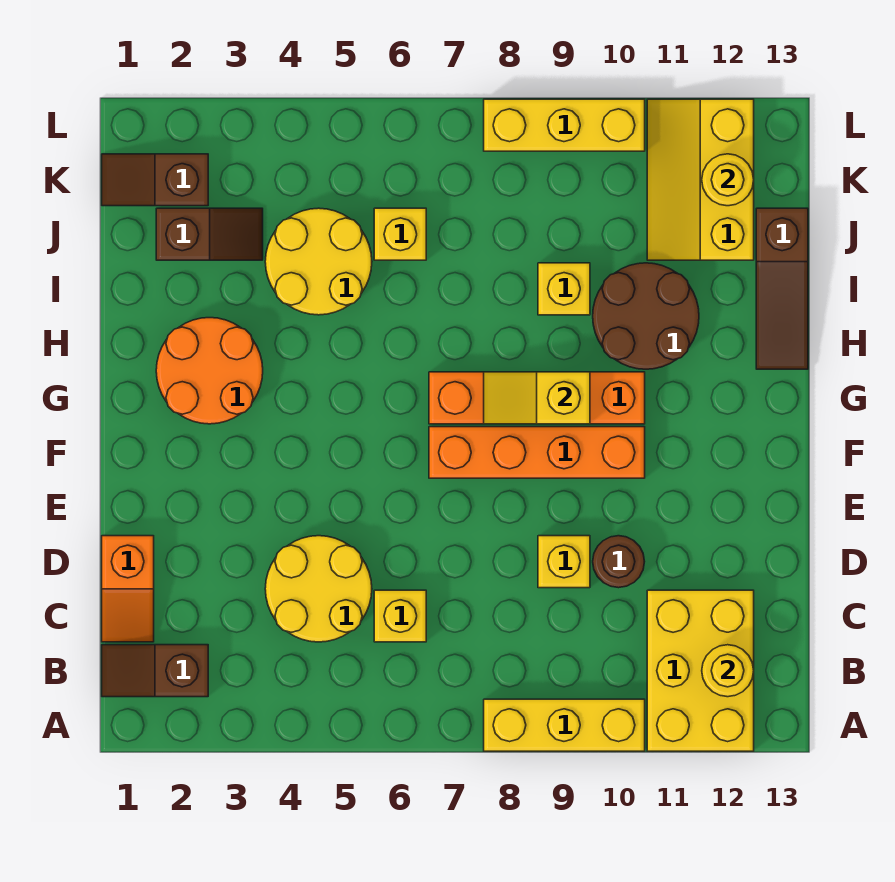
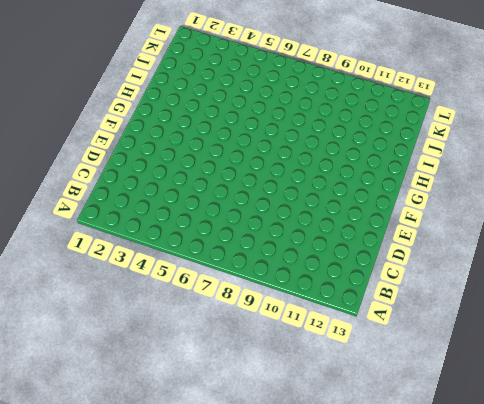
none -> yellow 1x3 brick [484,699,645,751]
none -> yellow 2x3 brick [647,590,754,751]
none -> brown 1x2 slope [102,645,208,697]

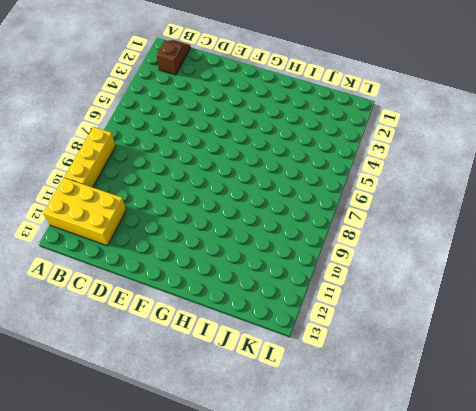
none -> orange 1x2 slope [102,536,154,642]
none -> yellow 2x2 round brick [265,536,372,642]
none -> yellow 1x1 brick [374,590,426,642]

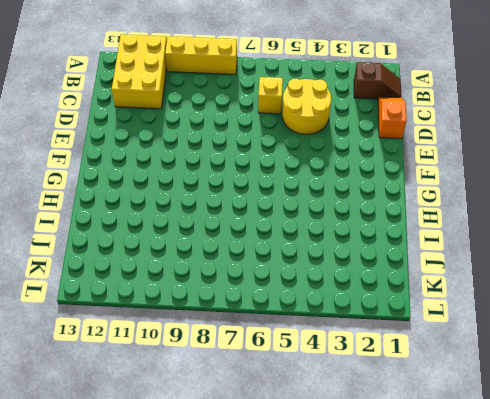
none -> yellow 1x1 brick [538,536,590,588]
none -> brown 1x1 round brick [593,536,645,588]
none -> orange 1x4 brick [429,427,645,478]

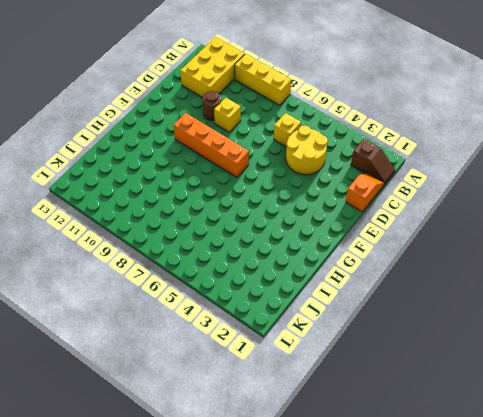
none -> orange 2x2 round brick [156,318,263,424]
none -> orange 1x4 brick [429,372,645,424]
none -> brown 2x2 round brick [593,263,699,369]

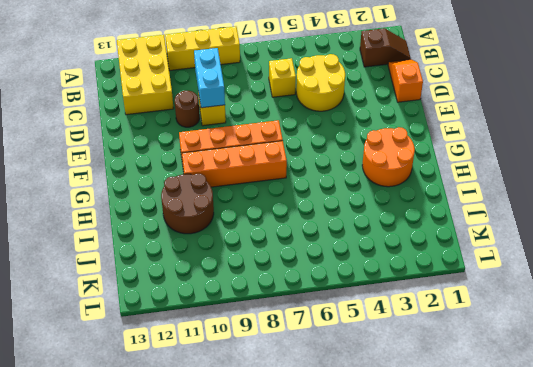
cyan 1x2 brick [194,48,225,108] -> none
none -> brown 1x3 slope [756,208,808,369]
none -> yellow 2x2 round brick [265,208,372,315]
none -> yellow 1x1 brick [538,263,590,315]

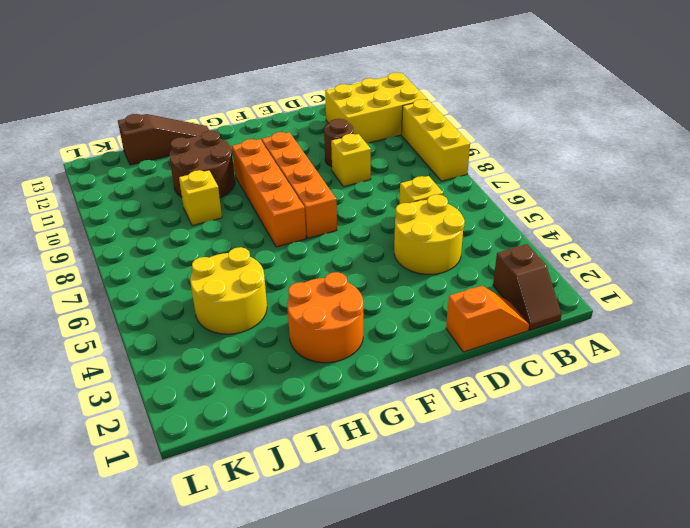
none -> brown 1x2 slope [156,208,263,260]
none -> yellow 1x1 brick [374,208,426,260]
none -> yellow 2x3 slope [647,99,754,260]

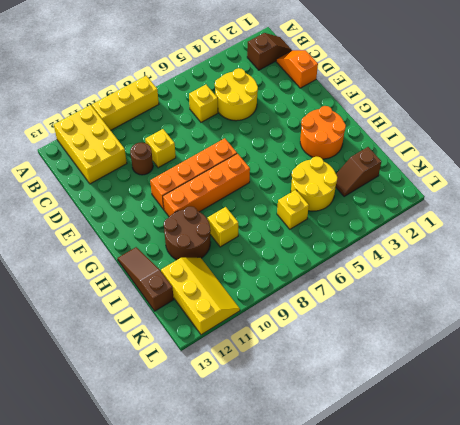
none -> brown 1x2 slope [102,154,208,206]
none -> yellow 1x3 brick [484,99,645,151]
none -> yellow 1x1 round brick [702,645,754,697]

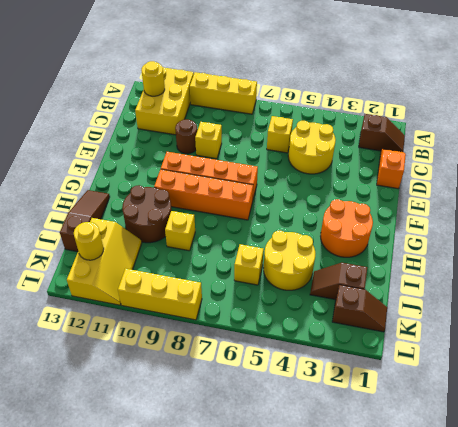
none -> yellow 1x2 slope [484,372,590,424]

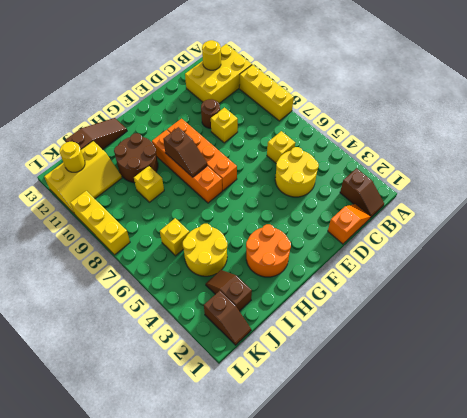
brown 1x2 slope [163,127,207,177] -> yellow 1x2 slope [484,372,590,424]

